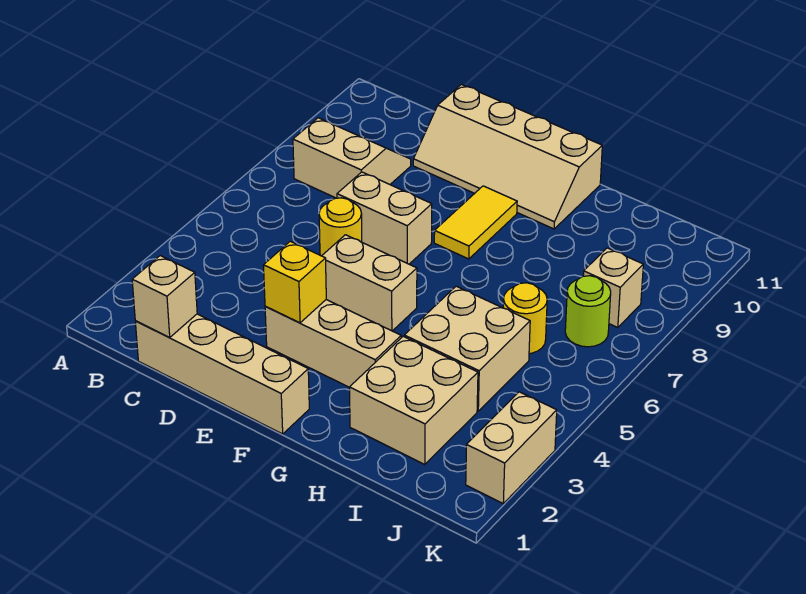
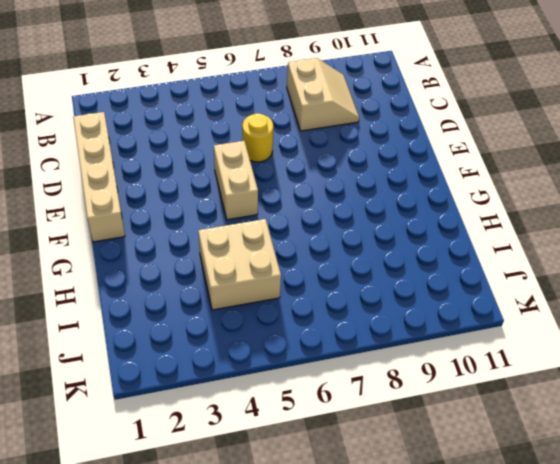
none -> tan 1x2 brick [337,172,432,264]
none -> tan 2x4 slope [413,85,602,229]
none -> tan 1x3 brick [265,300,401,387]

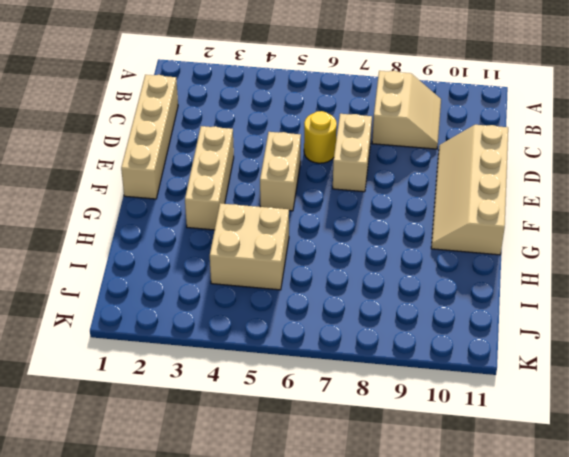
none -> yellow 1x2 tile [434,186,517,259]
none -> tan 2x2 brick [349,336,478,465]
none -> yellow 1x1 round brick [503,283,547,354]

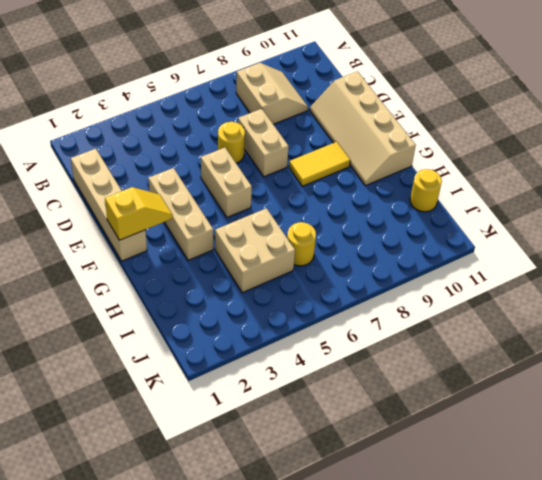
yellow 1x2 slope [105,187,173,240] -> none
yellow 1x1 round brick [410,169,442,212] -> none
none -> tan 2x2 brick [349,336,478,465]
none -> lime 1x1 round brick [565,276,611,347]
none -> tan 1x1 brick [583,248,643,328]

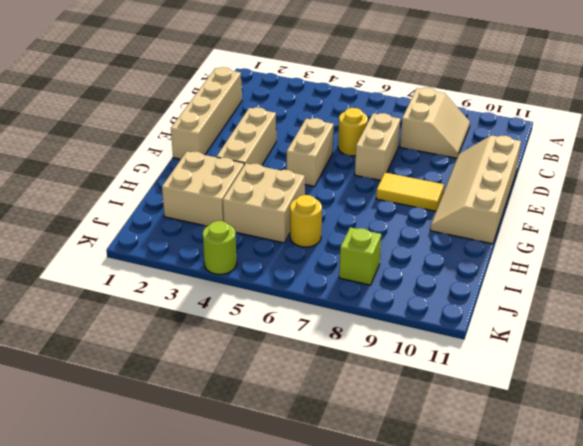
lime 1x1 brick [339,227,381,285] -> tan 1x1 brick [583,248,643,328]
lime 1x1 round brick [203,221,237,274] -> lime 1x1 round brick moved to [565,276,611,347]
none -> tan 1x2 brick [466,392,557,503]
none -> tan 1x1 brick [132,256,197,338]
none -> yellow 1x1 brick [264,241,326,323]

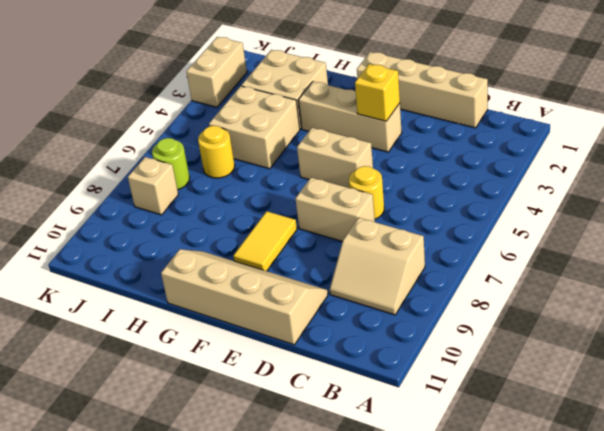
none -> tan 1x1 brick [132,256,197,338]

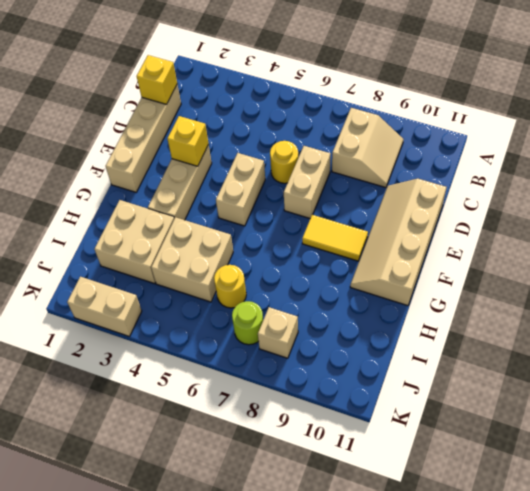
yellow 1x1 brick [137,55,177,104] -> tan 1x1 brick [132,256,197,338]

